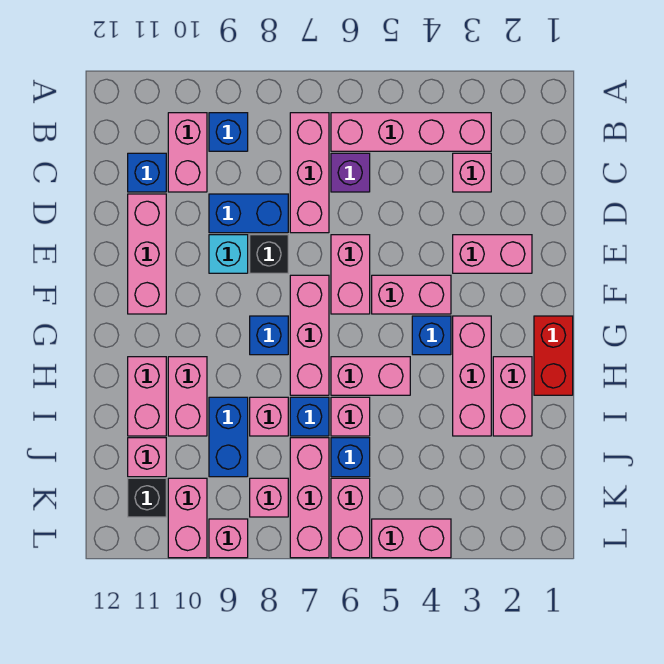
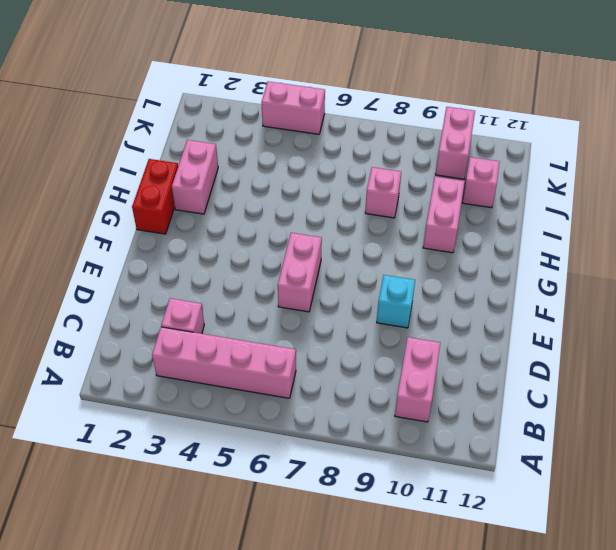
none -> pink 1x3 brick [290,113,329,233]
none -> blue 1x1 brick [209,113,248,151]
none -> purple 1x1 brick [331,153,370,192]
none -> blue 1x1 brick [128,153,166,192]

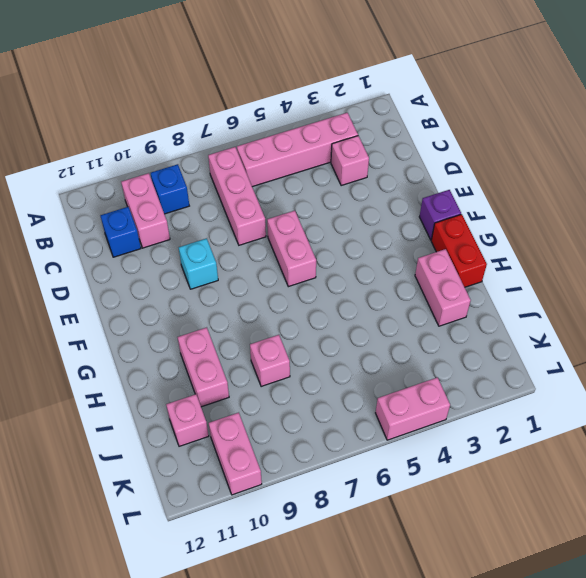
purple 1x1 brick [419,190,461,240] -> purple 1x1 brick moved to [331,153,370,192]
none -> blue 1x2 brick [209,194,288,233]
none -> pink 1x3 brick [128,194,166,314]
none -> pink 1x2 brick [453,235,532,273]
none -> black 1x1 brick [250,235,288,273]

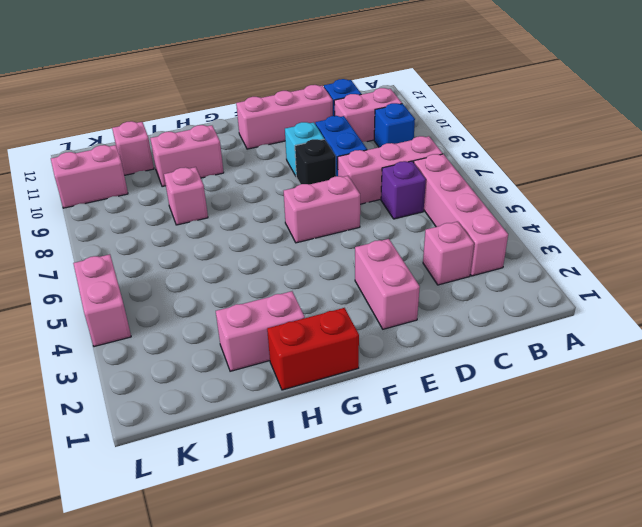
none -> pink 1x2 brick [372,275,451,314]
none -> pink 1x3 brick [290,275,329,395]
none -> pink 1x3 brick [453,316,491,436]
none -> blue 1x1 brick [412,316,451,355]

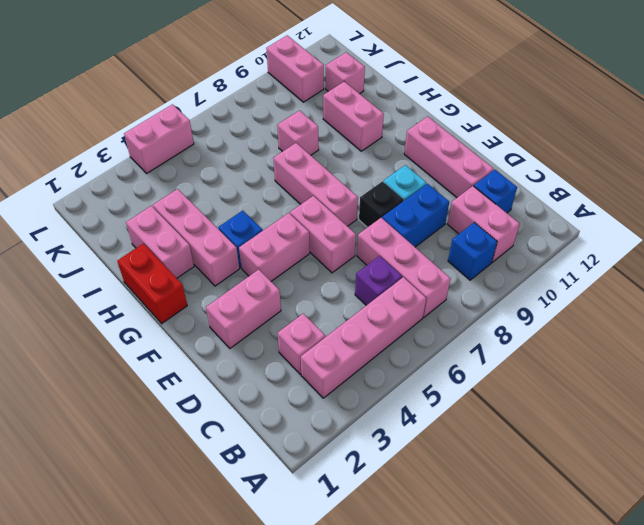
none -> blue 1x1 brick [250,316,288,355]
none -> pink 1x2 brick [331,357,410,395]
none -> pink 1x2 brick [128,357,166,436]
none -> pink 1x1 brick [331,397,370,436]

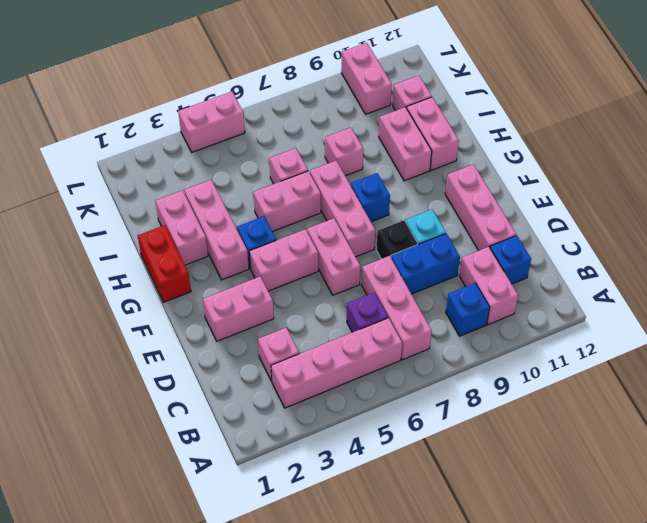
none -> blue 1x1 brick [290,397,329,436]
none -> blue 1x2 brick [209,397,248,477]
none -> blue 1x1 brick [331,438,370,477]
none -> pink 1x3 brick [290,438,329,558]

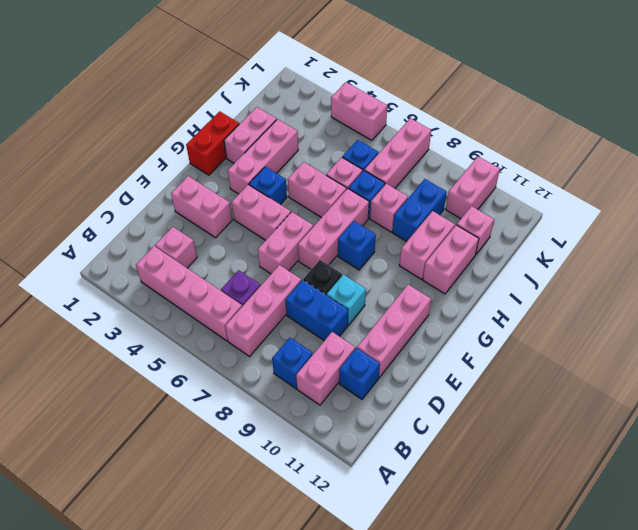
none -> pink 1x2 brick [331,478,370,558]
none -> pink 1x1 brick [250,478,288,517]
none -> black 1x1 brick [128,478,166,517]
none -> pink 1x1 brick [209,519,248,558]

